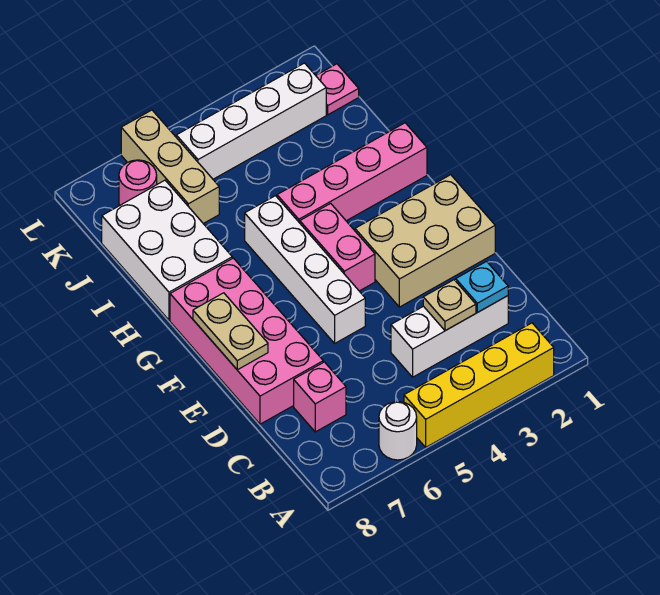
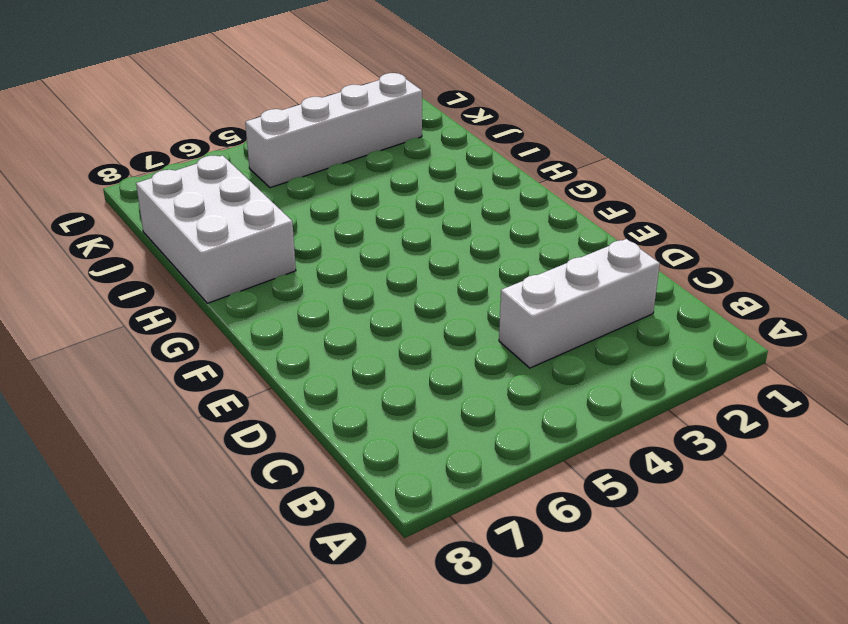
none -> yellow 1x4 brick [404,323,554,447]
none -> white 1x1 round brick [379,402,417,460]
none -> pink 1x1 brick [294,362,346,432]

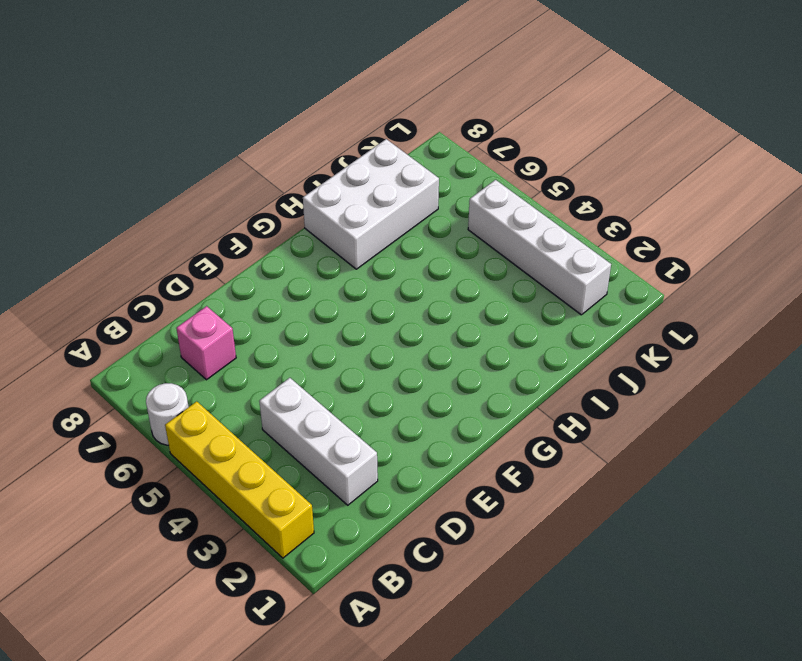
none -> pink 2x4 brick [170,258,323,424]
none -> tan 2x3 brick [355,175,495,307]
none -> white 1x4 brick [245,196,365,343]

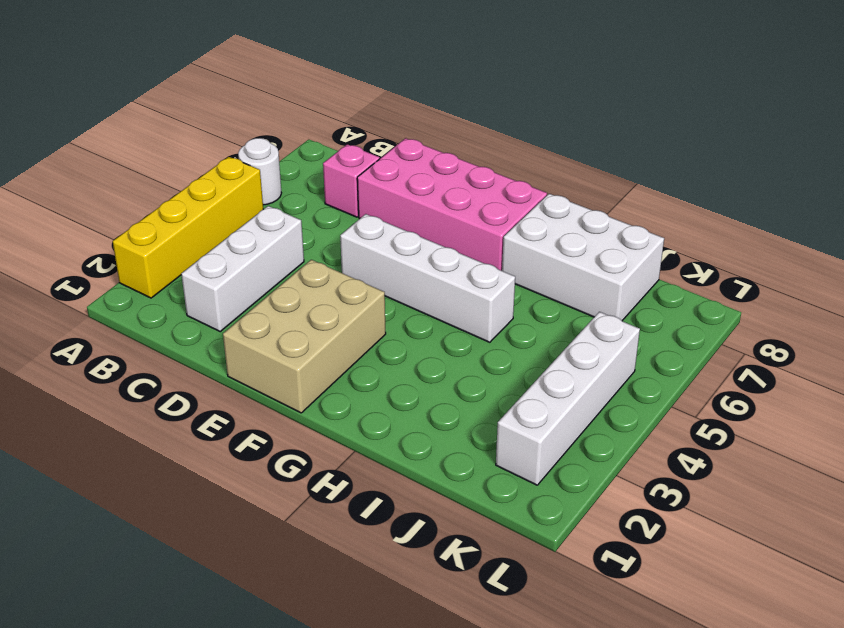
none -> pink 1x2 brick [300,203,375,291]
none -> pink 1x4 brick [277,123,427,223]
none -> tan 1x3 brick [121,110,219,224]

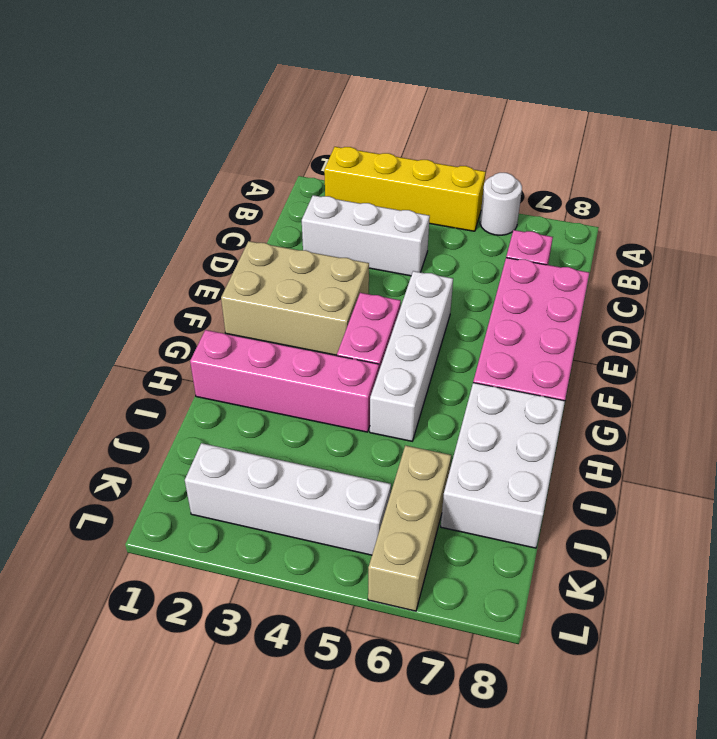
none -> pink 1x1 plate [316,64,359,115]
none -> pink 1x1 round brick [119,160,157,206]
none -> cyan 1x1 plate [456,262,508,313]

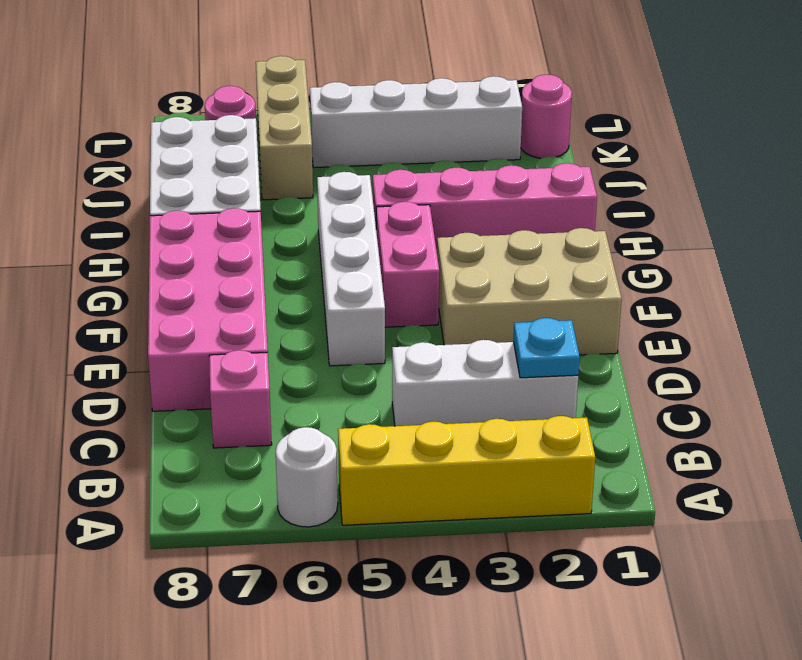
pink 1x1 round brick [521,75,572,158] -> pink 1x1 plate [316,64,359,115]
none -> tan 1x1 plate [423,280,476,331]
none -> tan 1x2 plate [193,293,268,370]

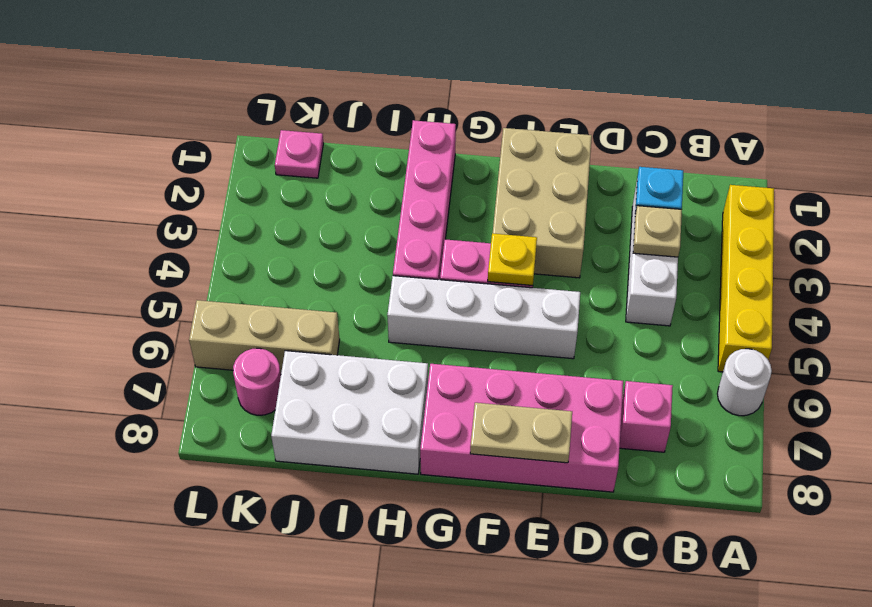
yellow 1x1 plate [488,233,537,286] -> none
none -> white 1x4 brick [176,63,326,179]

